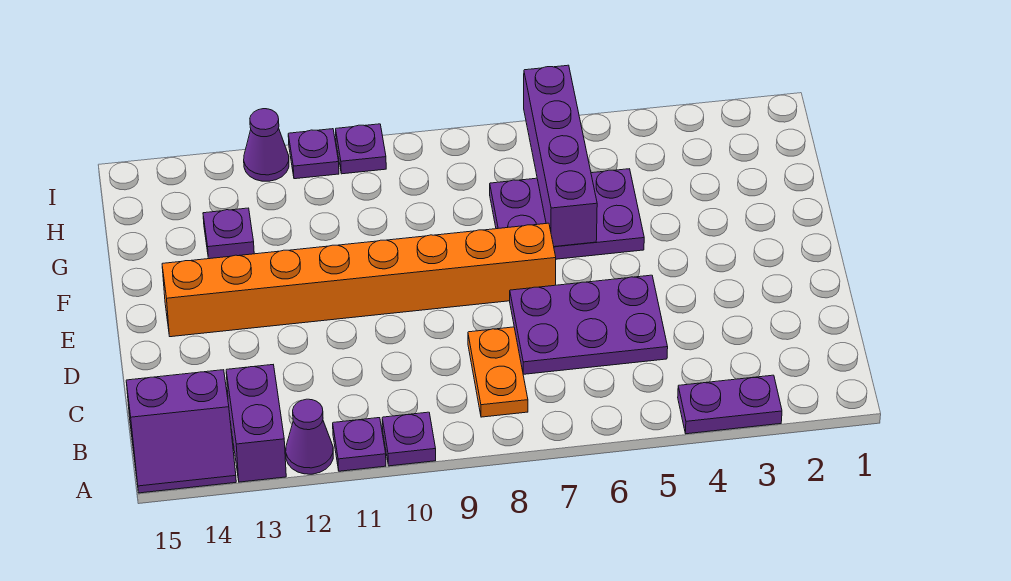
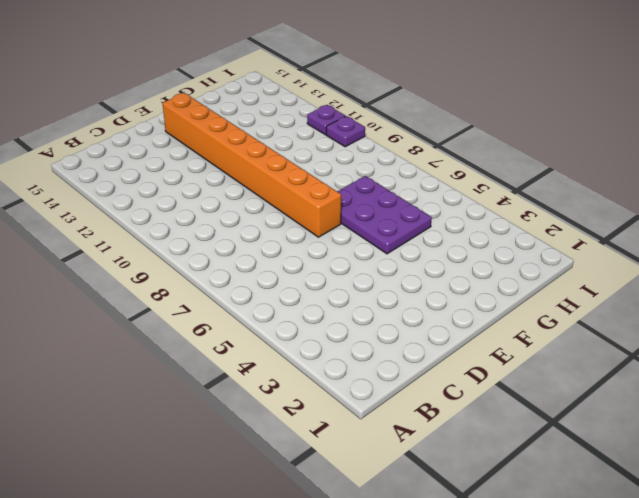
none -> purple 1x2 plate [678,375,782,434]
none -> purple 1x1 plate [382,412,436,466]
none -> purple 1x1 plate [333,418,386,471]

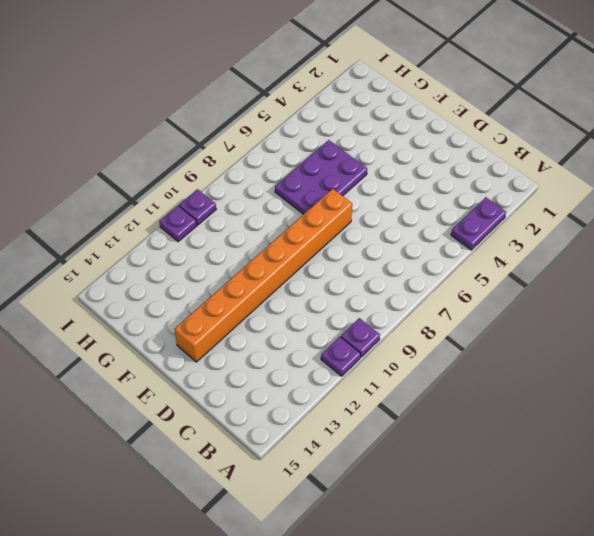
none -> purple 1x1 cone [286,399,333,474]
none -> purple 1x2 brick [226,365,286,482]
none -> purple 2x2 slope [126,370,236,493]

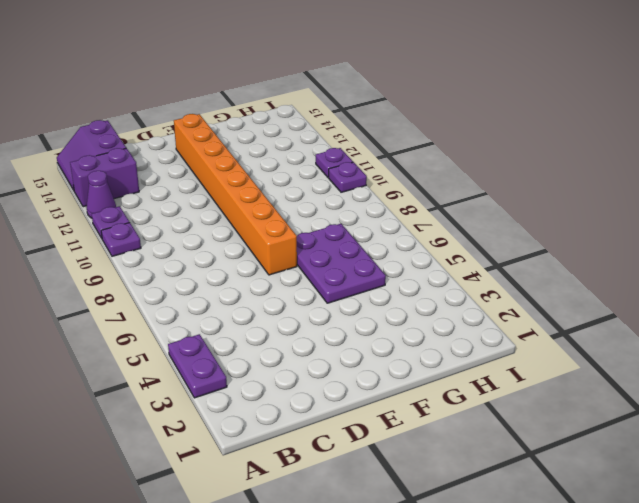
none -> orange 1x2 plate [468,327,528,417]
none -> purple 2x3 plate [510,275,668,374]
none -> purple 1x1 plate [203,208,254,259]

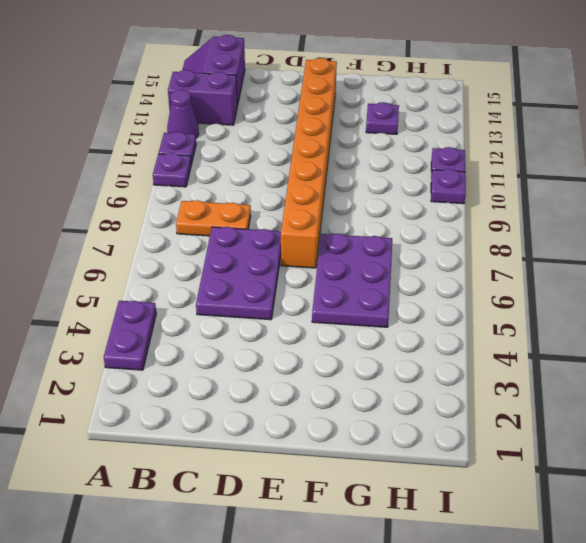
none -> purple 1x1 cone [244,109,289,181]
none -> purple 1x4 brick [524,65,597,247]

